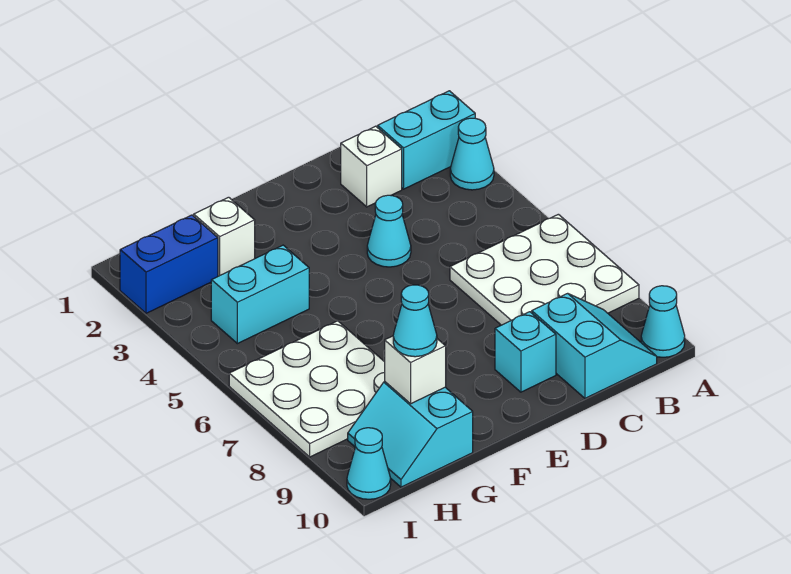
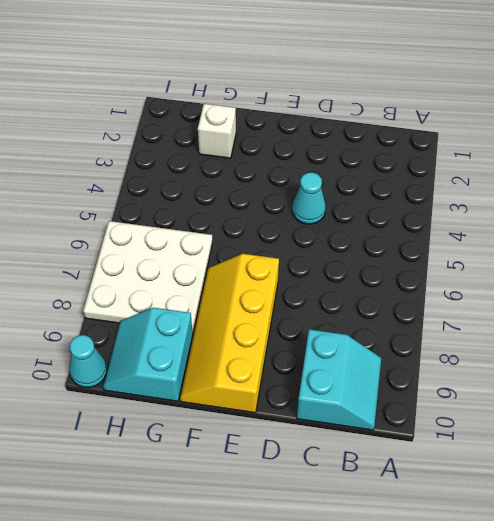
yellow 2x4 slope [180,254,279,413] -> none
none -> cyan 1x2 brick [378,91,475,189]
none -> cyan 1x1 cone [450,118,494,190]
none -> white 3x3 plate [450,214,639,325]

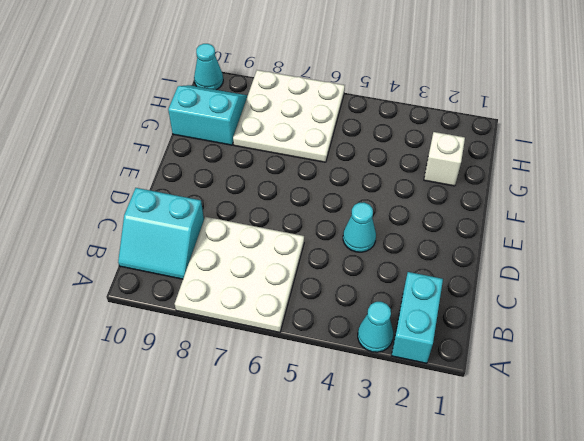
none -> cyan 1x1 cone [641,286,685,357]
none -> white 1x1 brick [341,126,402,207]
none -> cyan 1x1 brick [495,312,556,392]

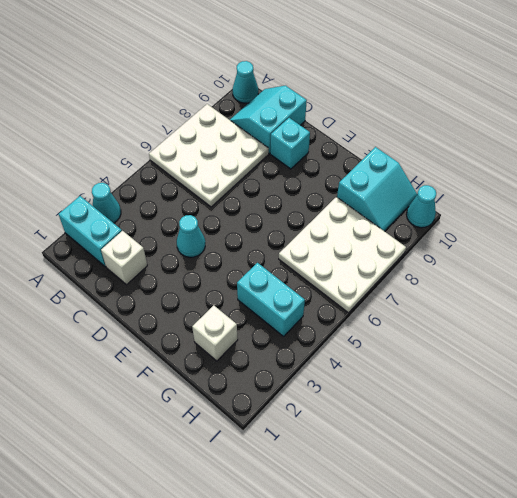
none -> blue 1x2 brick [120,215,218,313]
none -> white 1x1 brick [385,336,446,404]
none -> cyan 1x1 cone [393,285,437,357]

